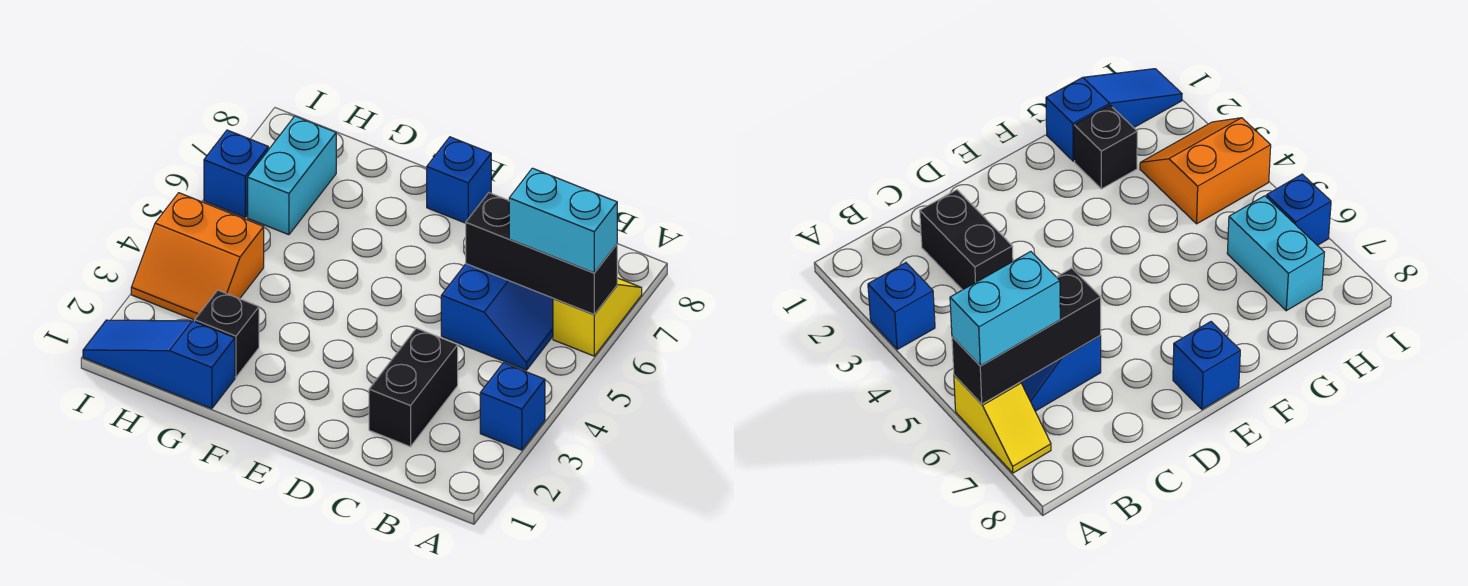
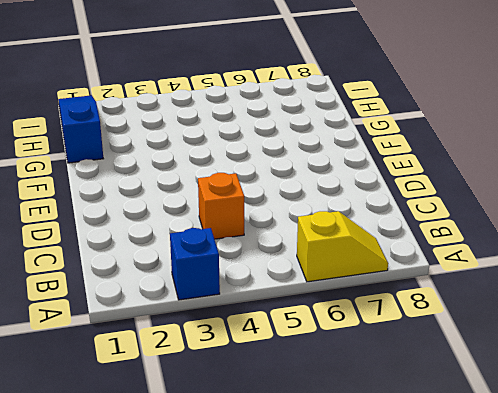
orange 1x1 brick [198,173,244,239] -> none
none -> blue 2x2 slope [441,264,553,370]
none -> black 1x2 brick [369,328,458,447]
none -> blue 1x1 brick [427,137,491,223]

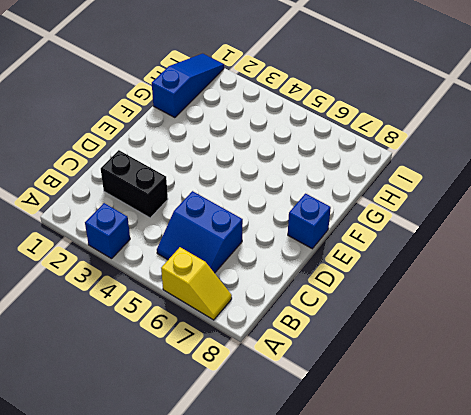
none -> black 1x1 brick [195,290,259,377]
none -> orange 2x2 slope [131,193,264,320]
none -> cyan 1x2 brick [248,116,336,235]

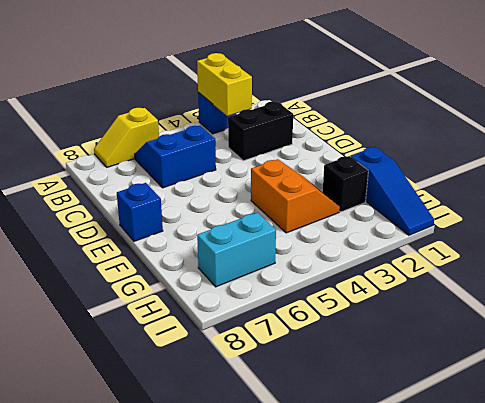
yellow 1x2 brick [197,53,252,116] -> none
orange 2x2 slope [251,159,340,233] -> orange 2x2 slope moved to [131,193,264,320]
none -> blue 1x1 brick [204,130,268,217]
none -> black 1x3 brick [466,193,617,314]
none -> cyan 1x2 brick [509,168,617,273]

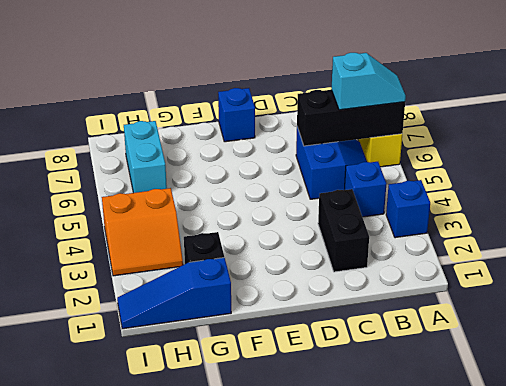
cyan 1x2 slope [331,53,406,110] -> cyan 1x2 brick [509,168,617,273]
blue 1x1 brick [345,162,386,217] -> blue 1x1 brick moved to [204,130,268,217]

